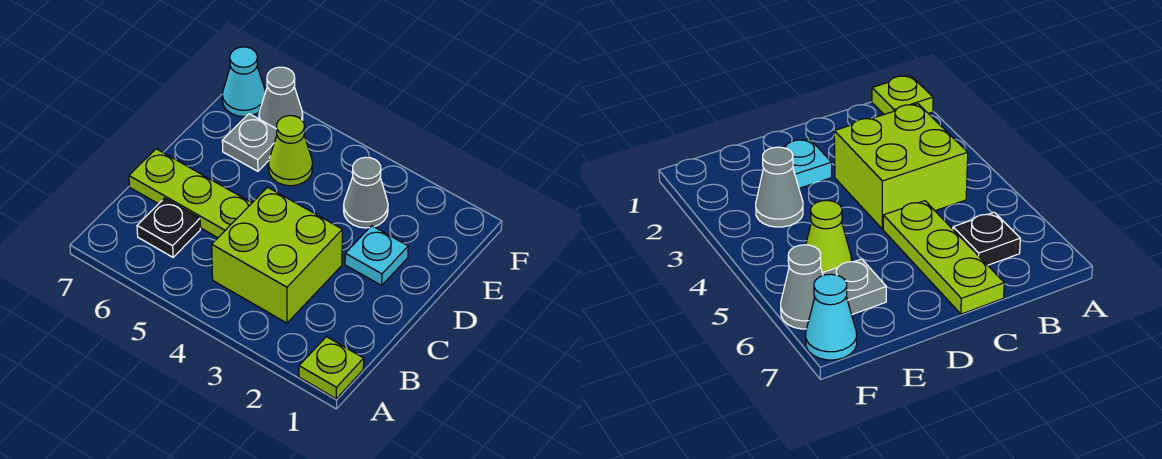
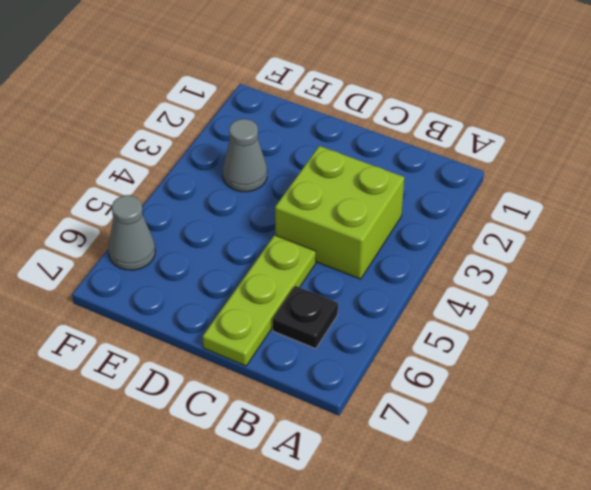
none -> lime 1x1 plate [299,337,364,399]
none -> cyan 1x1 plate [345,226,408,285]

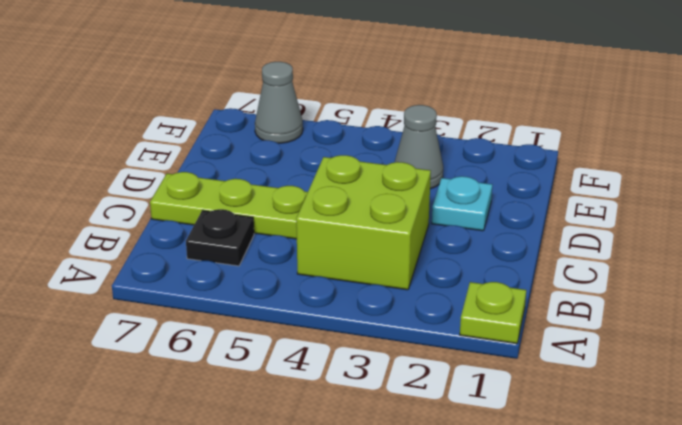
none -> lime 1x1 cone [268,116,313,186]
none -> grey 1x1 plate [222,114,277,171]

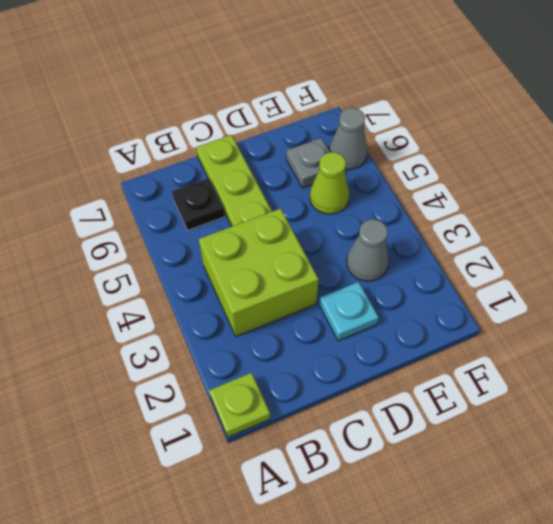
none -> cyan 1x1 cone [222,47,265,117]

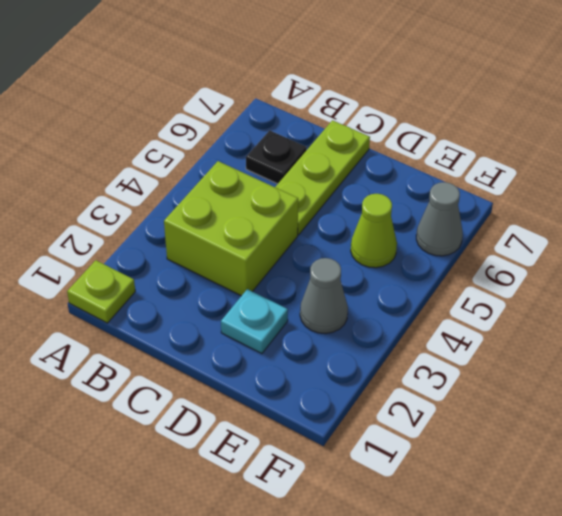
none -> grey 1x1 plate [222,114,277,171]
none -> cyan 1x1 cone [222,47,265,117]

